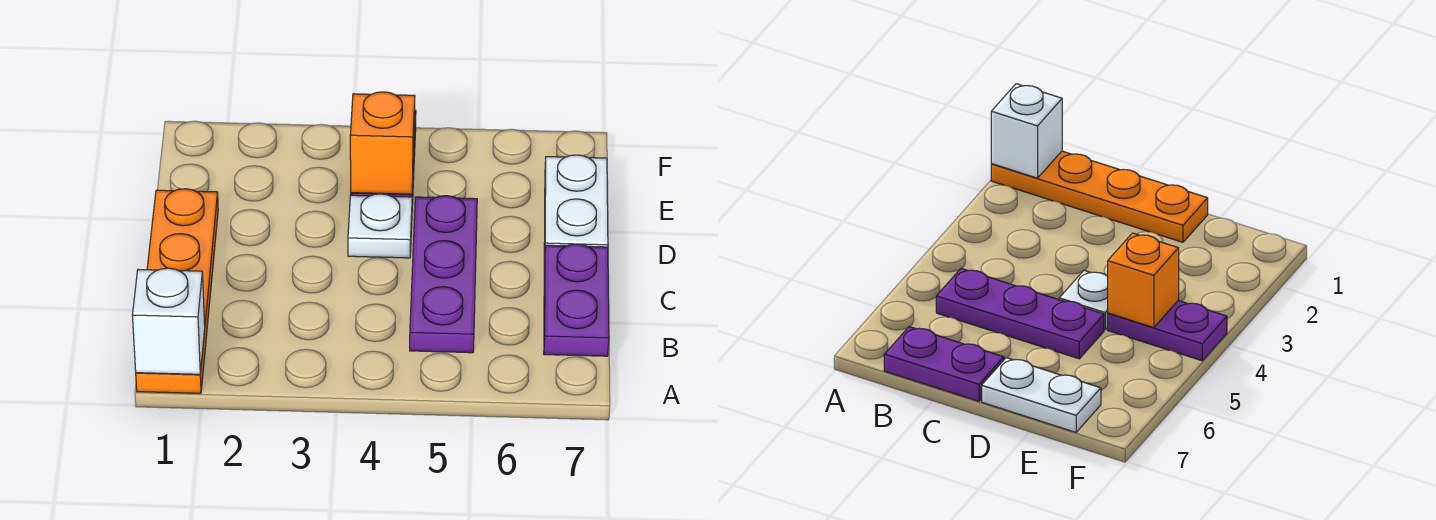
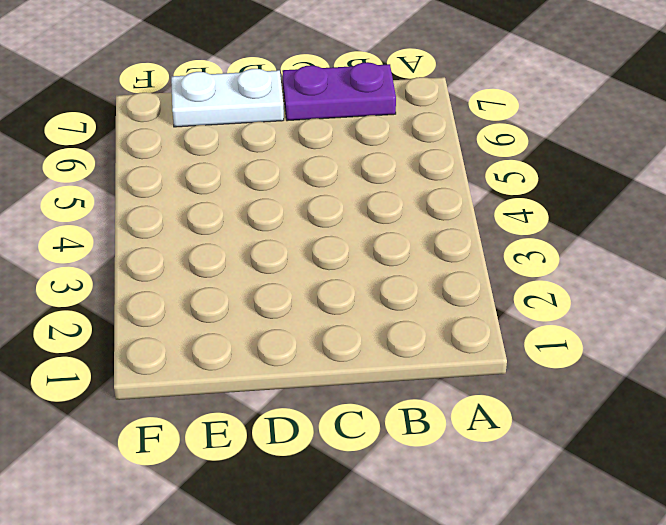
none -> orange 1x4 plate [136,189,218,393]
none -> purple 1x3 plate [410,196,477,353]

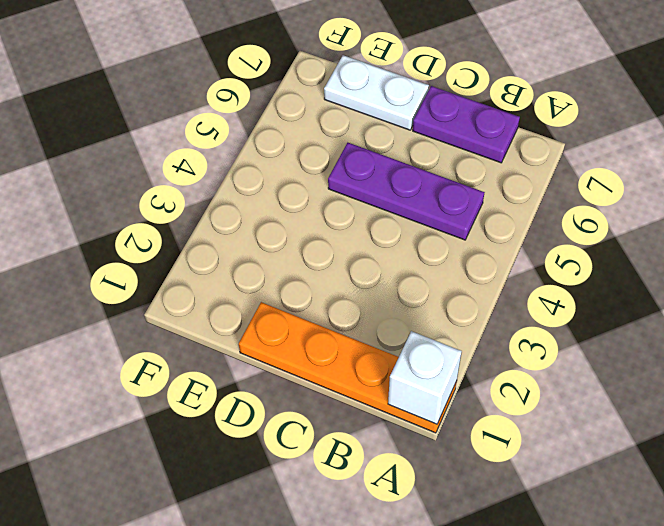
none -> white 1x1 plate [348,194,412,258]
none -> purple 1x2 plate [1108,301,1227,361]

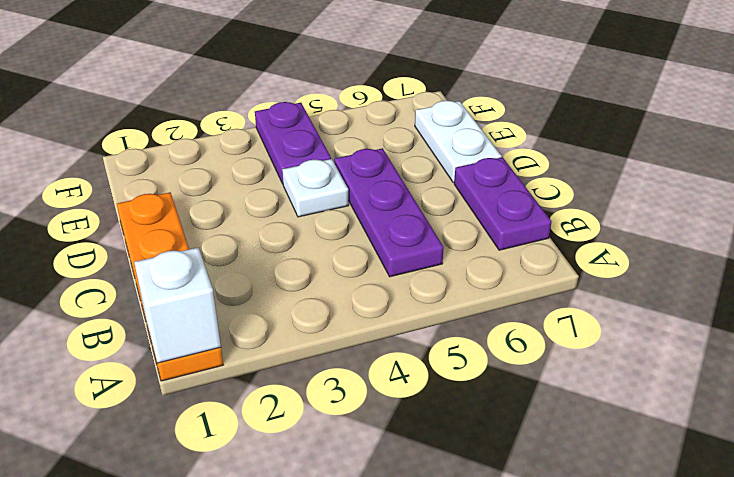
none -> orange 1x1 brick [350,92,415,194]

